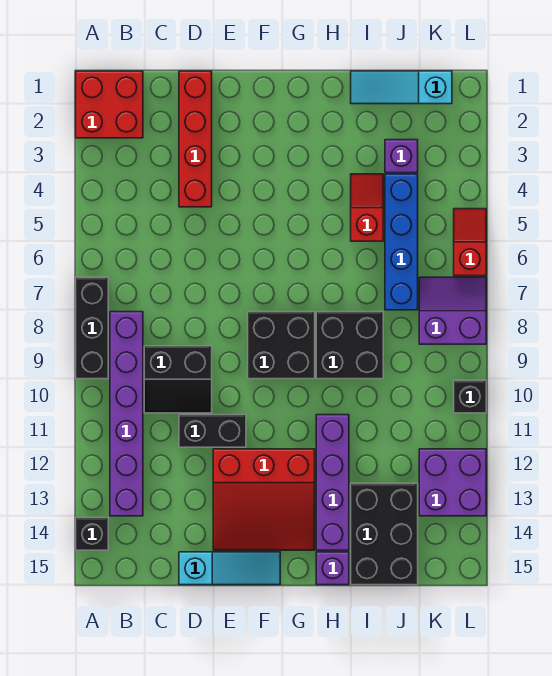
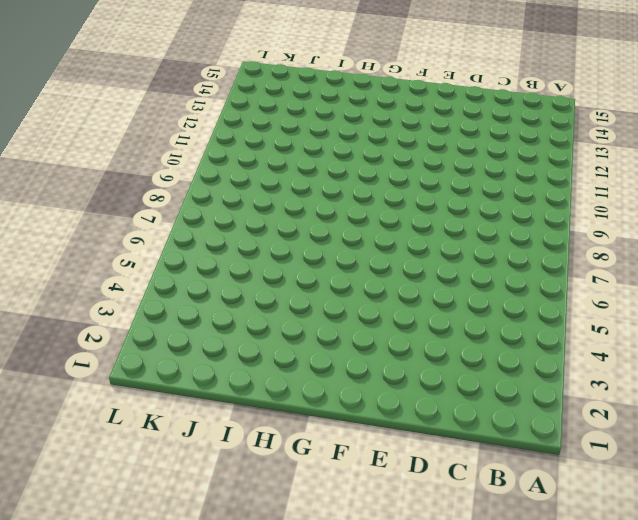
none -> red 2x2 brick [76,71,143,138]
none -> black 1x3 brick [76,277,108,379]
none -> black 1x1 brick [76,518,108,550]

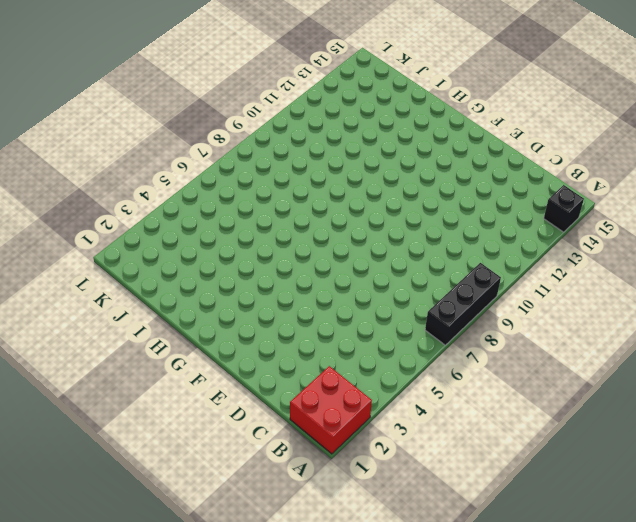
none -> purple 1x6 brick [110,312,143,516]
none -> black 2x2 slope [144,346,212,413]
none -> red 1x4 brick [179,71,212,207]

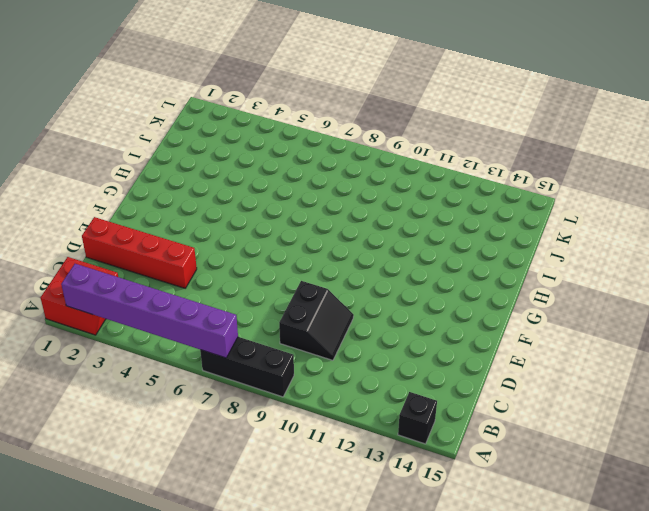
purple 1x6 brick [61,264,238,358] -> purple 1x6 brick moved to [110,312,143,516]
none -> black 1x2 brick [179,415,246,447]
none -> cyan 1x3 slope [179,552,280,585]
none -> red 3x3 slope [213,449,315,550]

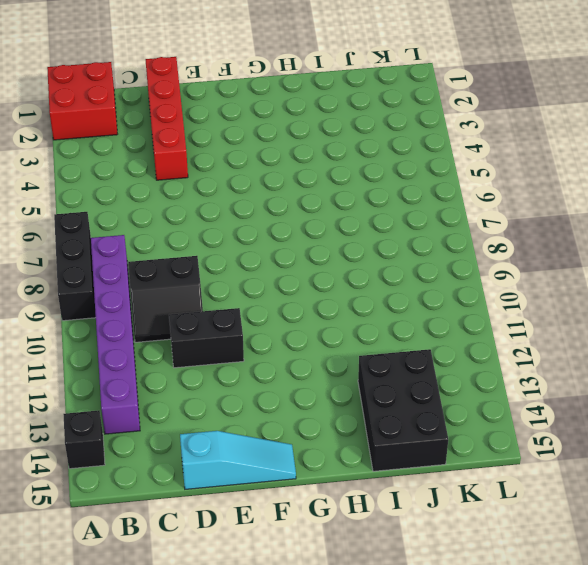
none -> red 3x3 slope [213,449,315,550]
none -> black 2x2 brick [248,312,315,379]
none -> black 2x2 brick [316,312,383,379]

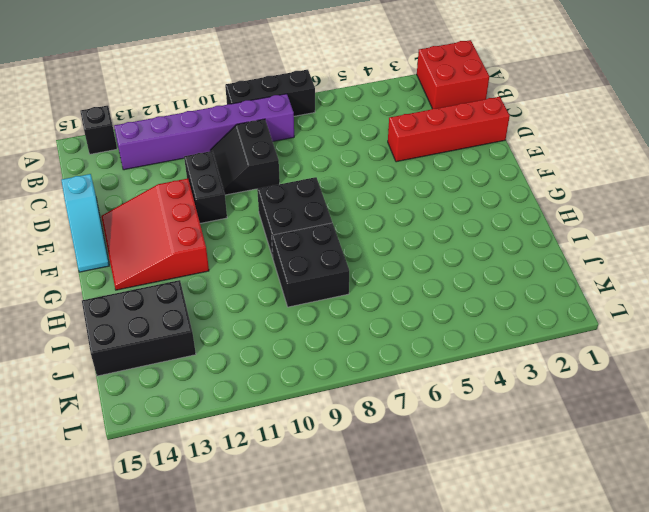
none -> purple 1x4 brick [316,415,349,550]
none -> purple 1x1 brick [316,552,349,585]
none -> cyan 1x3 slope [351,71,452,104]

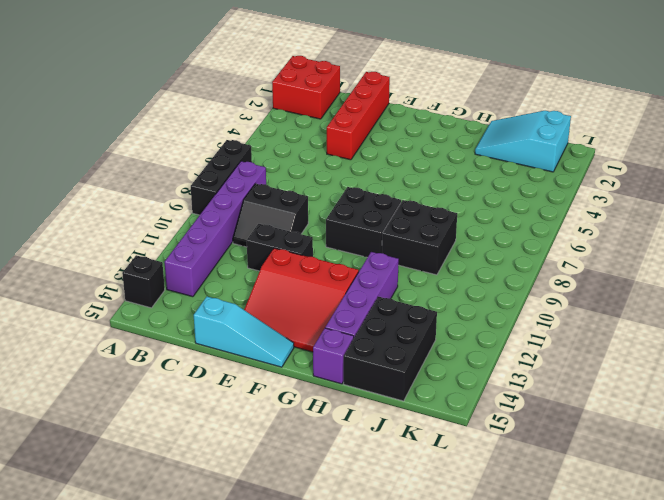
cyan 2x3 slope [475,111,571,172] -> cyan 1x3 slope [351,71,452,104]
none -> red 1x2 slope [351,174,383,241]
none -> purple 1x1 brick [385,140,418,173]
none -> blue 1x4 brick [385,174,418,310]

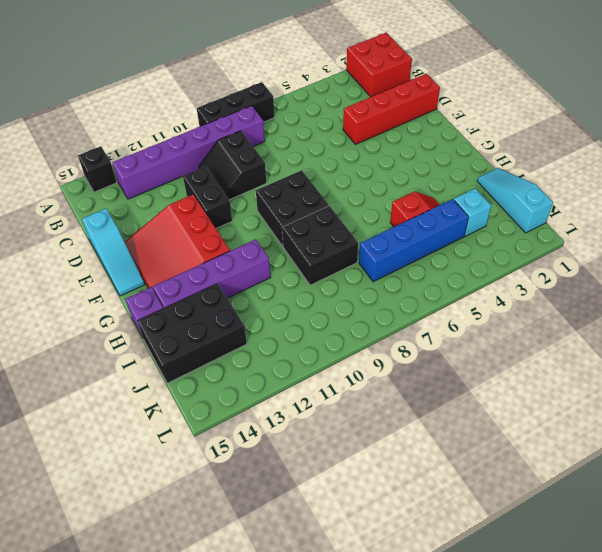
cyan 1x1 brick [454,188,491,236] -> purple 1x1 brick [385,140,418,173]
none -> purple 2x2 slope [419,277,486,344]
none -> purple 2x2 brick [419,449,486,516]
none -> red 1x2 slope [454,209,486,276]

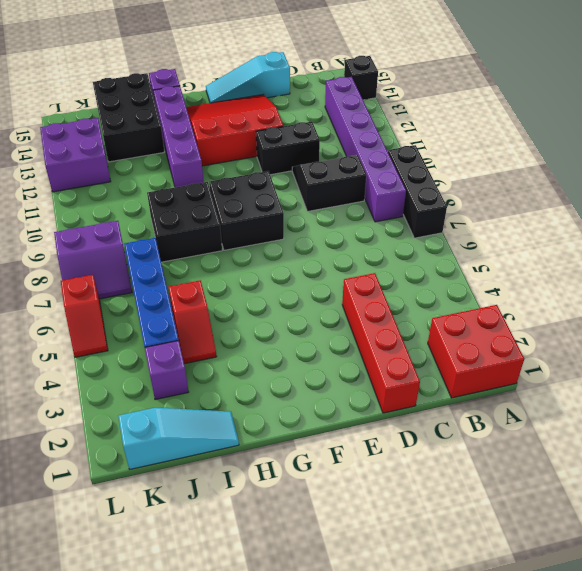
none -> black 1x1 brick [454,380,486,413]

